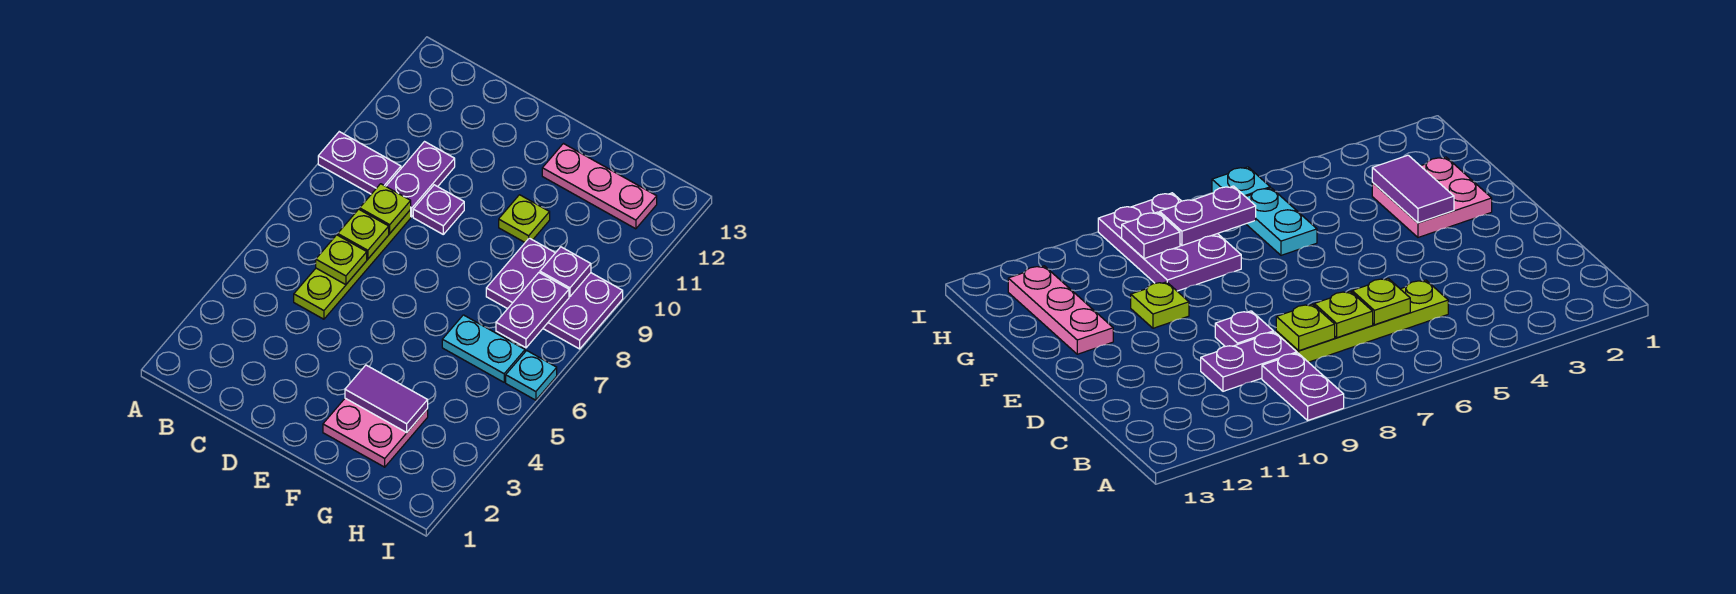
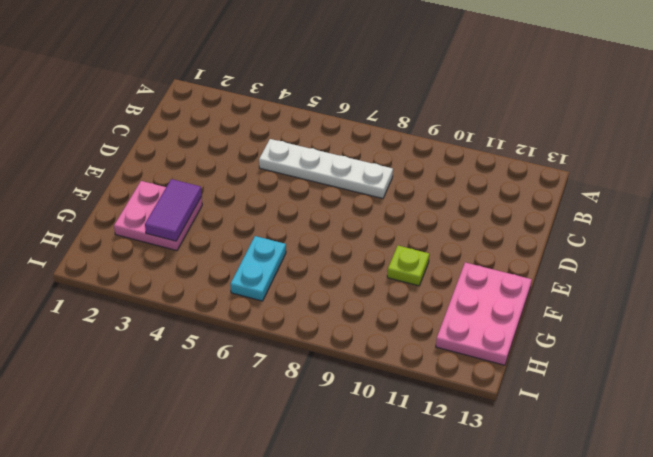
white 1x4 plate [259,139,393,198] -> lime 1x4 plate [294,210,411,319]
pink 2x3 plate [436,262,532,365] -> pink 1x3 plate [542,144,657,229]
none -> purple 1x2 plate [318,132,401,194]
none -> purple 1x2 plate [386,142,455,217]
none -> purple 1x1 plate [413,185,464,234]

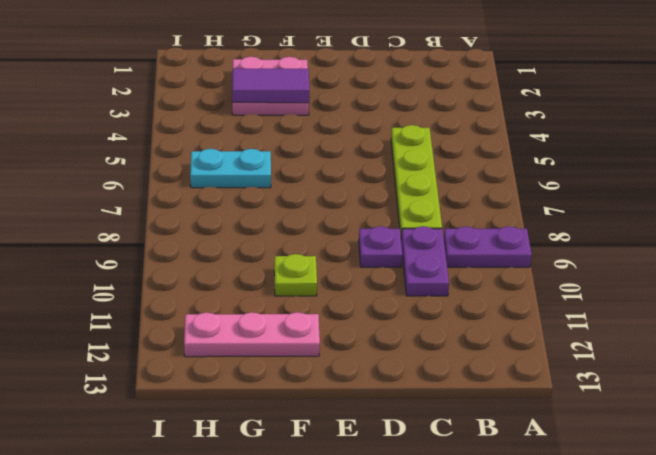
none -> purple 2x3 plate [486,238,623,349]
none -> cyan 1x1 plate [506,351,557,400]
none -> lime 1x1 plate [316,235,367,285]

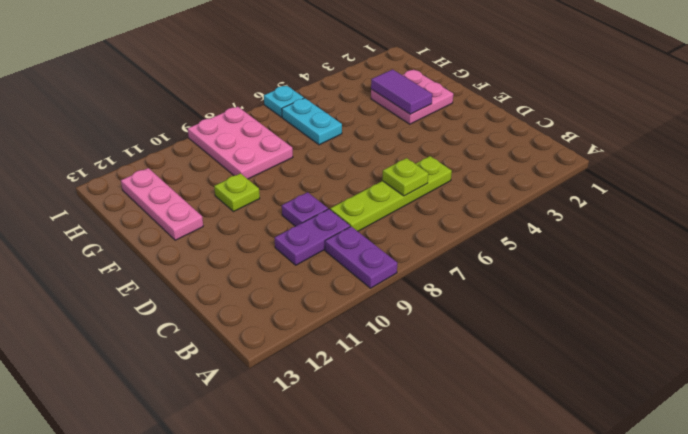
pink 2x3 plate [188,107,293,179] -> purple 2x3 plate [486,238,623,349]
none -> lime 1x1 plate [338,209,389,259]
none -> lime 1x1 plate [360,184,411,233]
none -> purple 1x2 plate [496,273,569,348]

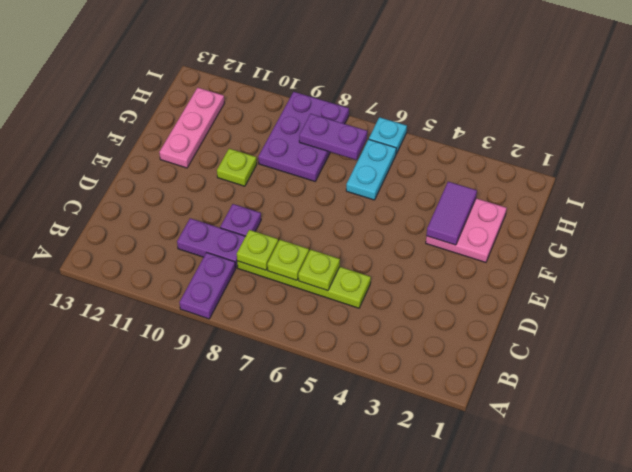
none -> purple 1x1 plate [540,247,591,296]

